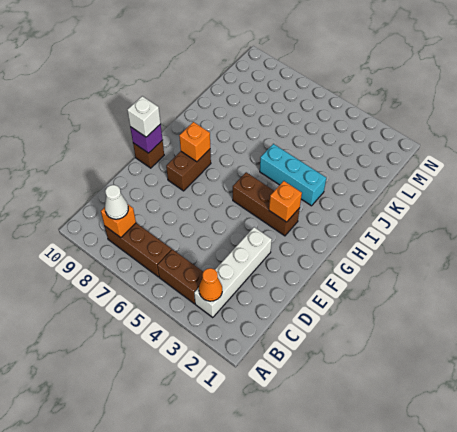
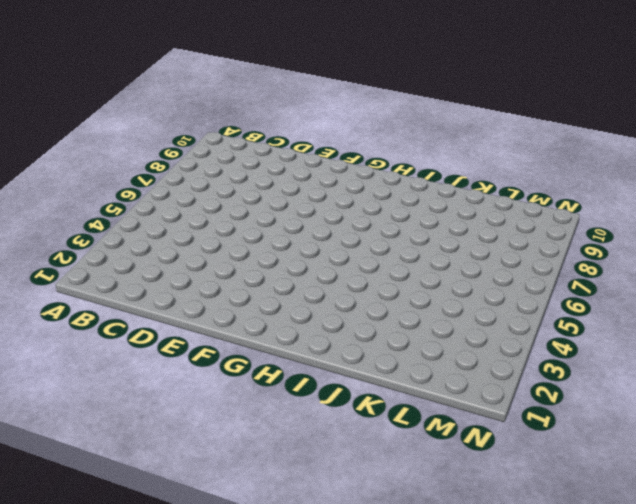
none -> white 1x4 brick [194,227,272,318]
none -> brown 1x2 brick [157,249,203,304]
none -> brown 1x3 brick [105,223,172,277]

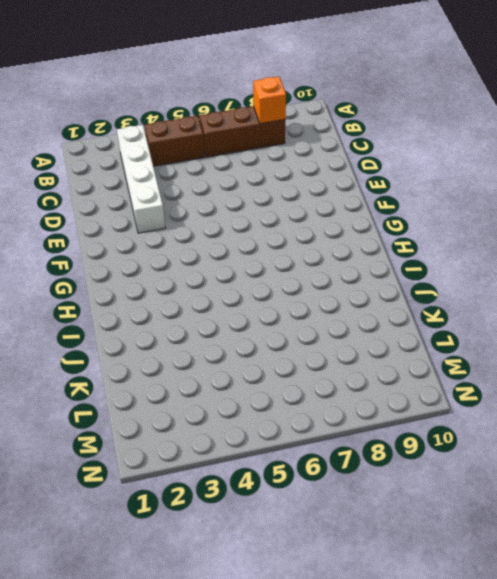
none -> brown 1x2 brick [166,149,211,191]
none -> brown 1x1 brick [133,140,164,168]
none -> brown 1x3 brick [233,172,300,236]

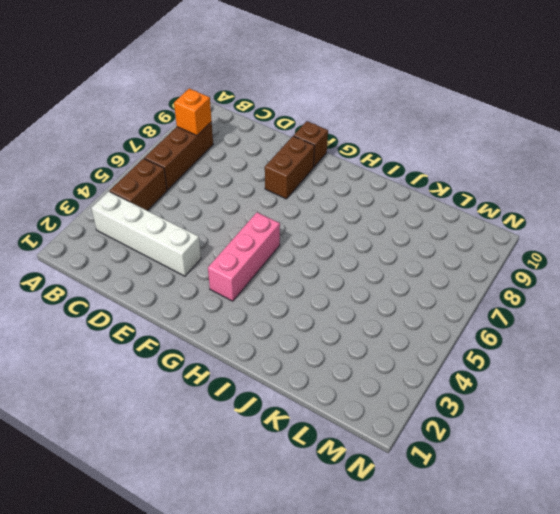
brown 1x2 brick [265,136,315,199] -> brown 1x2 brick turned to [166,149,211,191]
pink 1x3 brick [208,212,280,301] -> brown 1x3 brick [233,172,300,236]
none -> cyan 1x3 brick [260,144,326,206]
none -> orange 1x1 cone [199,268,222,301]
none -> purple 1x1 brick [130,124,162,153]

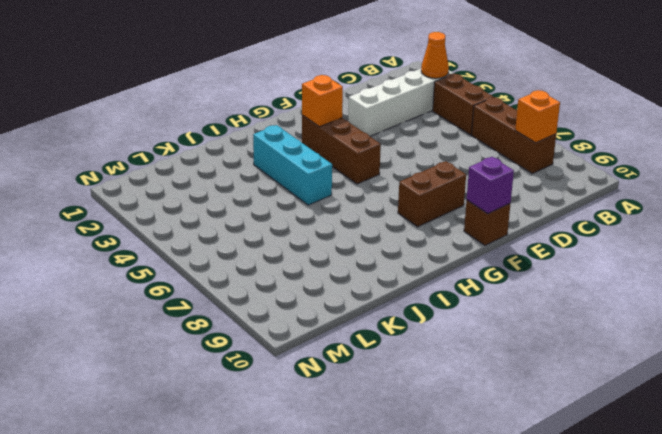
none -> orange 1x1 brick [179,122,210,162]
none -> white 1x1 cone [105,185,128,219]
none -> white 1x1 brick [127,96,161,137]

